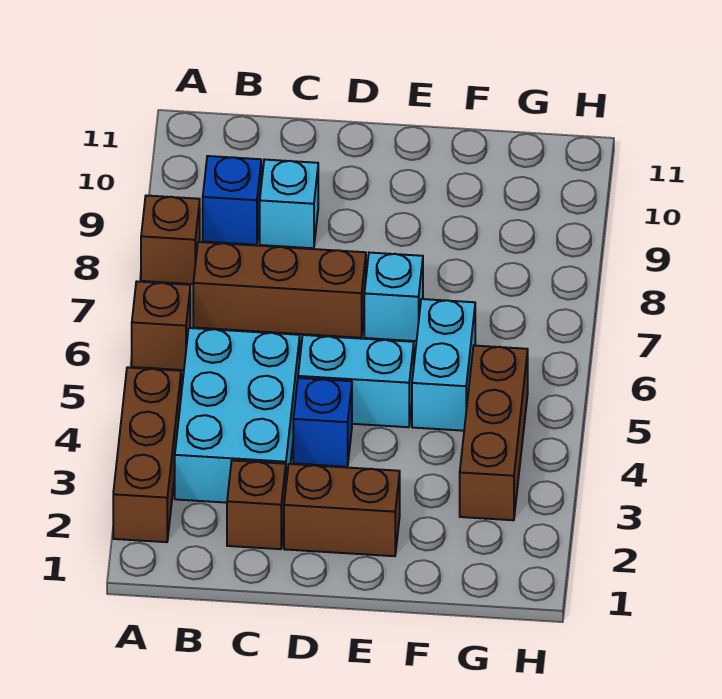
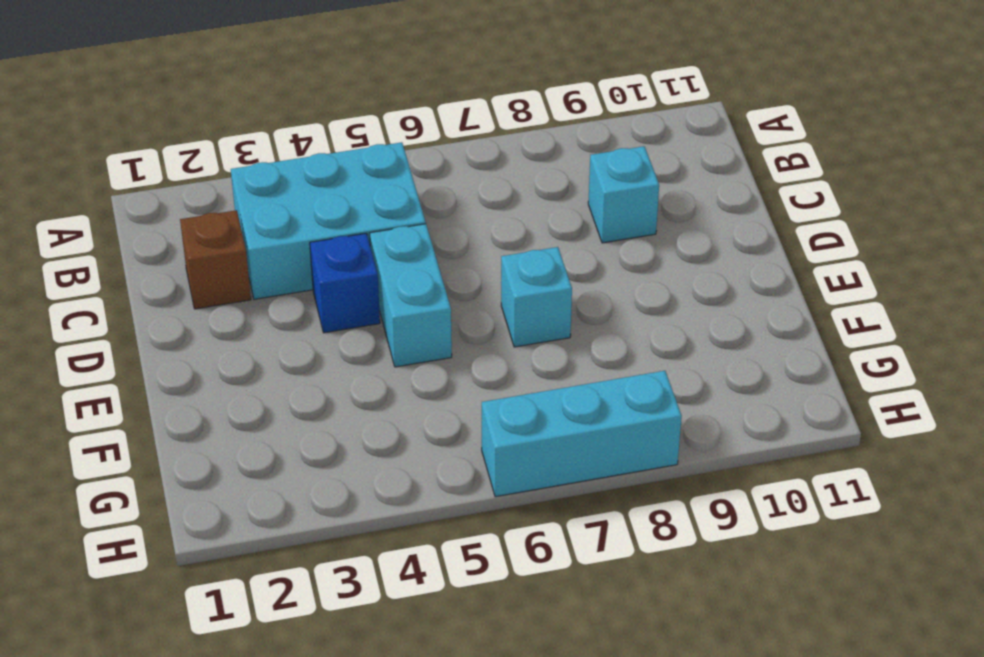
cyan 1x3 brick [482,371,682,497] -> none
none -> brown 1x3 brick [113,367,181,542]
none -> brown 1x1 brick [132,282,190,370]
none -> brown 1x1 brick [141,196,200,284]

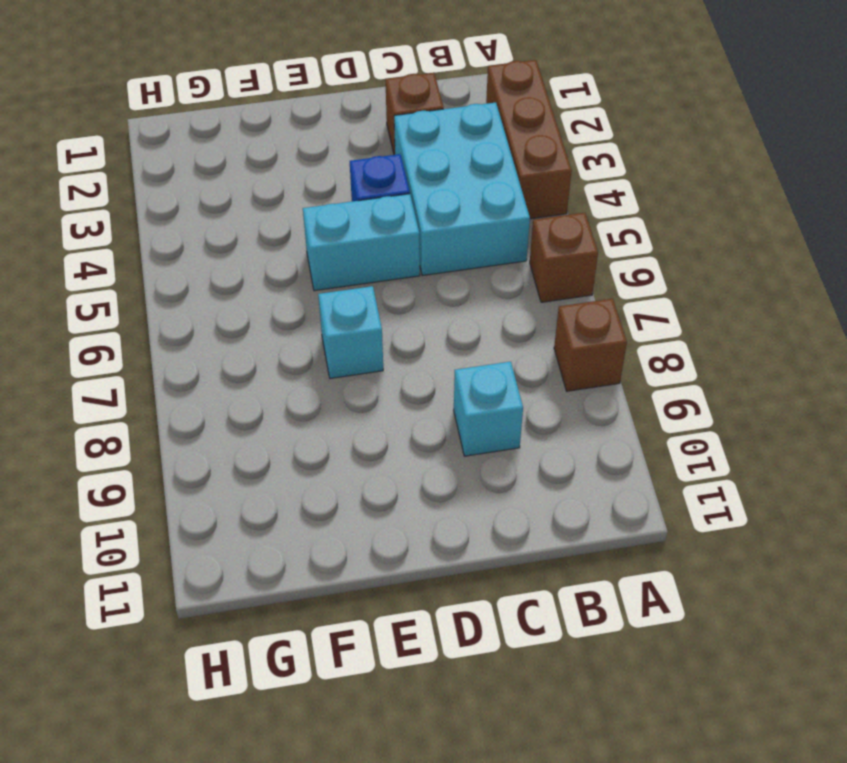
none -> brown 1x3 brick [193,242,366,338]
none -> blue 1x1 brick [203,156,261,245]
none -> brown 1x2 brick [284,464,400,556]

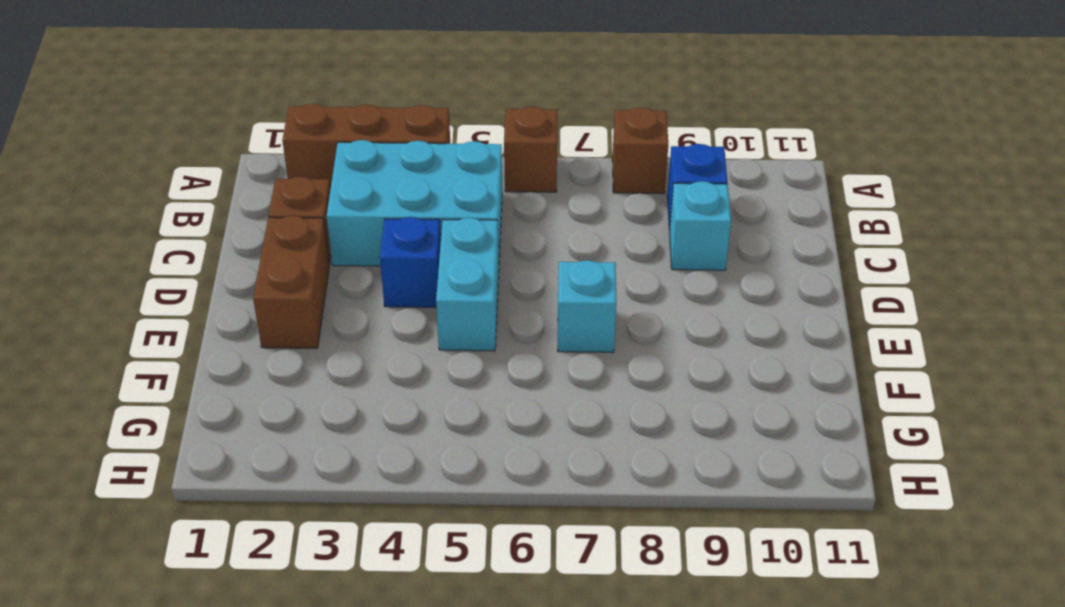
none -> brown 1x3 brick [193,242,366,338]
none -> cyan 1x2 brick [412,299,475,431]
none -> brown 1x3 brick [460,346,528,520]

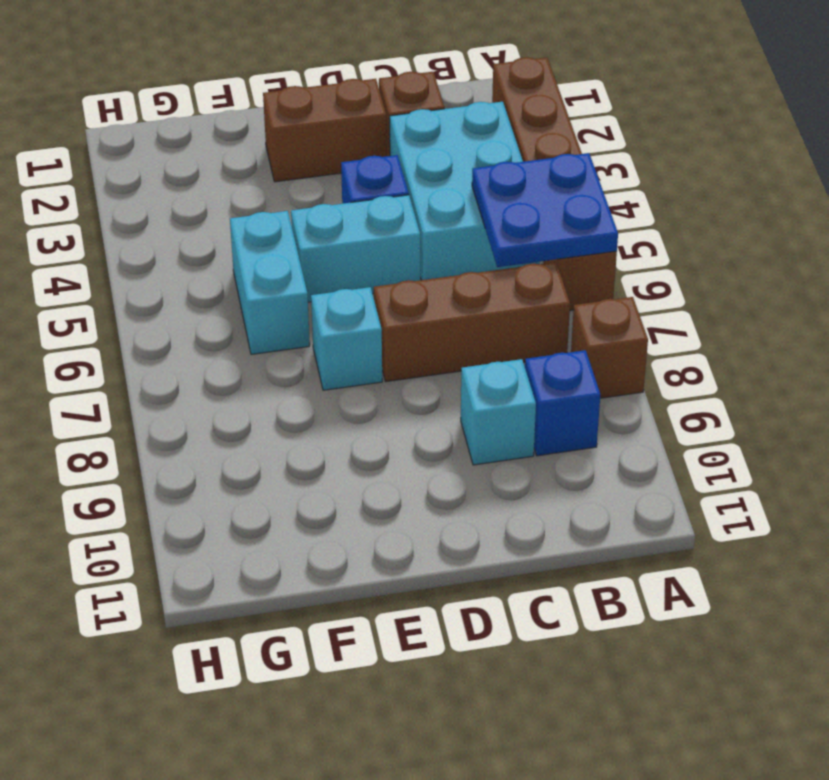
blue 2x2 plate [472,153,618,267] -> none
none -> brown 1x3 brick [460,346,528,520]

